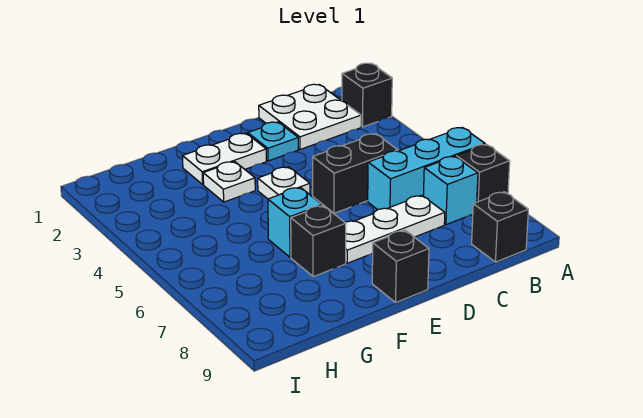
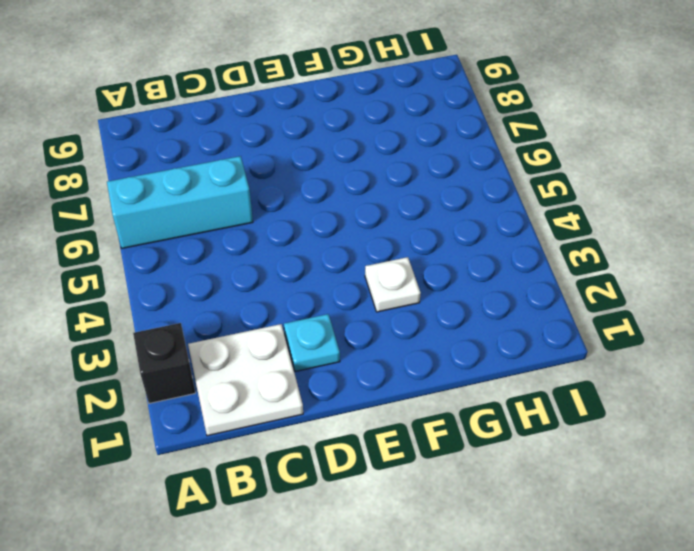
none -> black 1x1 brick [456,144,510,202]
none -> cyan 1x1 brick [423,156,478,225]
none -> black 1x1 brick [472,192,528,262]

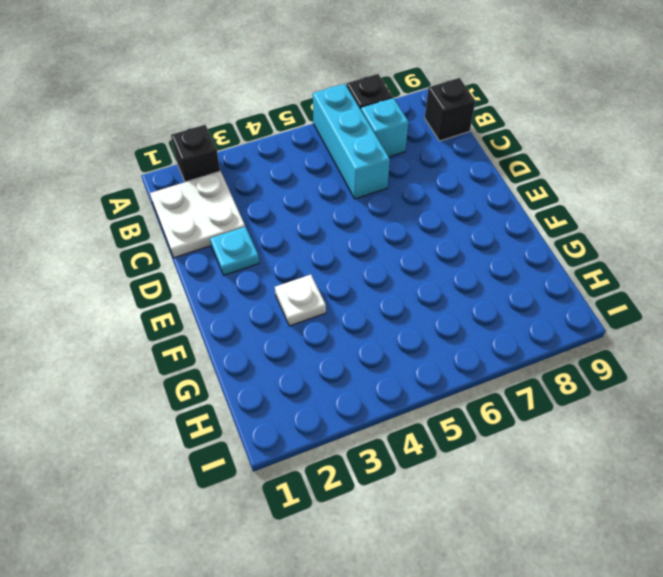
none -> black 1x2 brick [313,134,398,213]
none -> white 1x3 plate [345,195,445,263]
none -> white 1x2 plate [183,133,266,184]

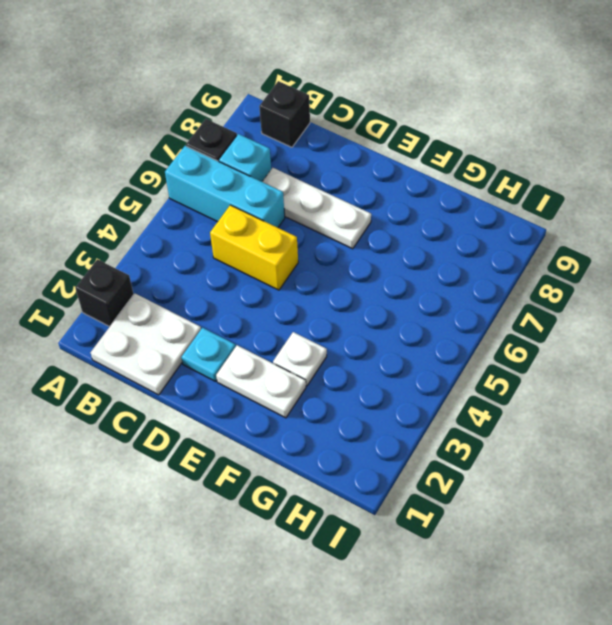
yellow 1x2 brick [210,205,298,290] -> black 1x2 brick [313,134,398,213]
none -> white 1x1 plate [258,167,310,199]
none -> black 1x1 brick [372,230,429,302]
none -> cyan 1x1 brick [268,187,322,257]

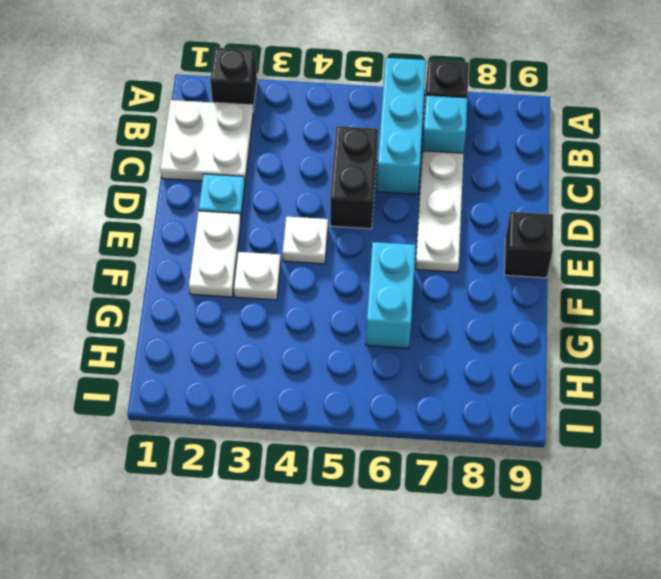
cyan 1x2 brick [366,242,416,348] -> cyan 1x1 brick [268,187,322,257]
none -> black 1x1 brick [472,192,528,262]
none -> black 1x1 brick [291,206,346,277]

